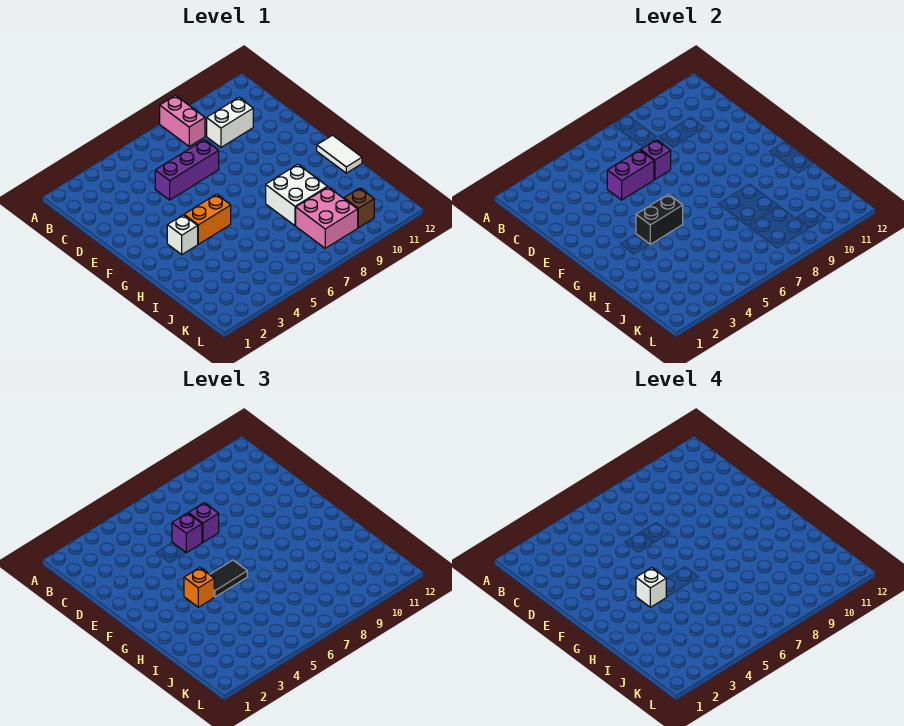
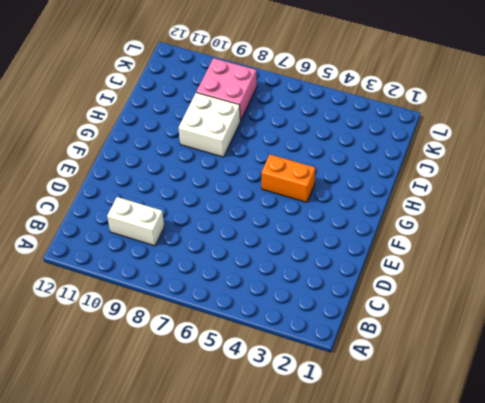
none -> pink 1x2 brick [160,96,205,146]
none -> purple 1x3 brick [155,140,219,200]
none -> white 1x1 brick [167,215,198,255]

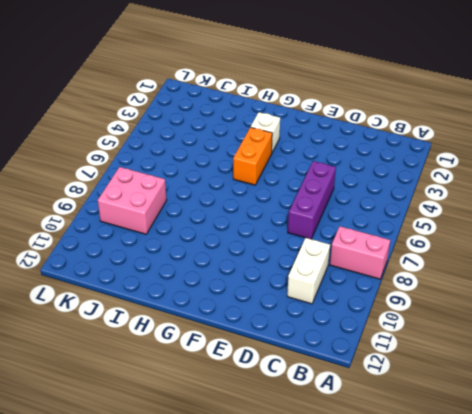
none -> white 1x2 tile [317,135,362,173]
none -> white 2x2 brick [266,164,327,226]
none -> brown 1x1 brick [344,188,374,228]

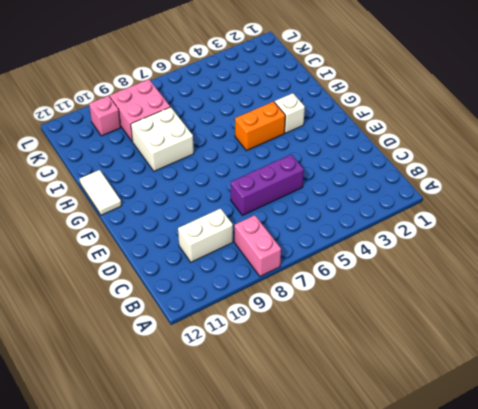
pink 1x1 brick [89,96,121,136] -> brown 1x1 brick [344,188,374,228]
none -> purple 1x2 brick [607,150,654,200]
none -> purple 1x1 brick [640,140,671,180]
none -> black 1x2 brick [636,194,683,244]

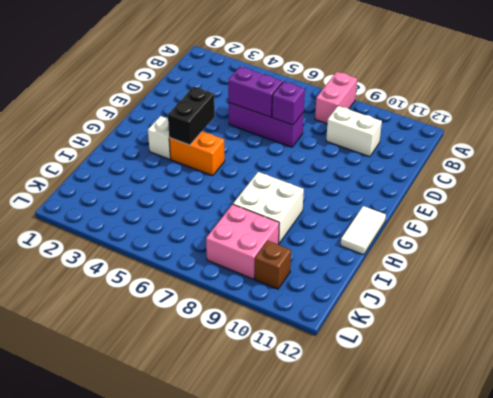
black 1x2 brick [168,87,215,145] -> black 1x2 brick turned to [636,194,683,244]
none -> purple 1x1 brick [172,513,202,553]
none -> purple 1x1 brick [188,503,219,542]
none -> orange 1x1 brick [184,568,214,607]

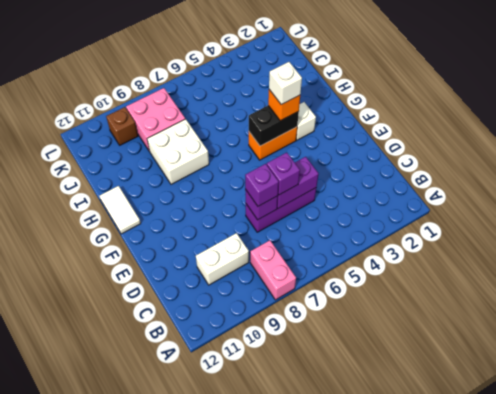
none -> black 1x2 tile [210,560,247,597]

